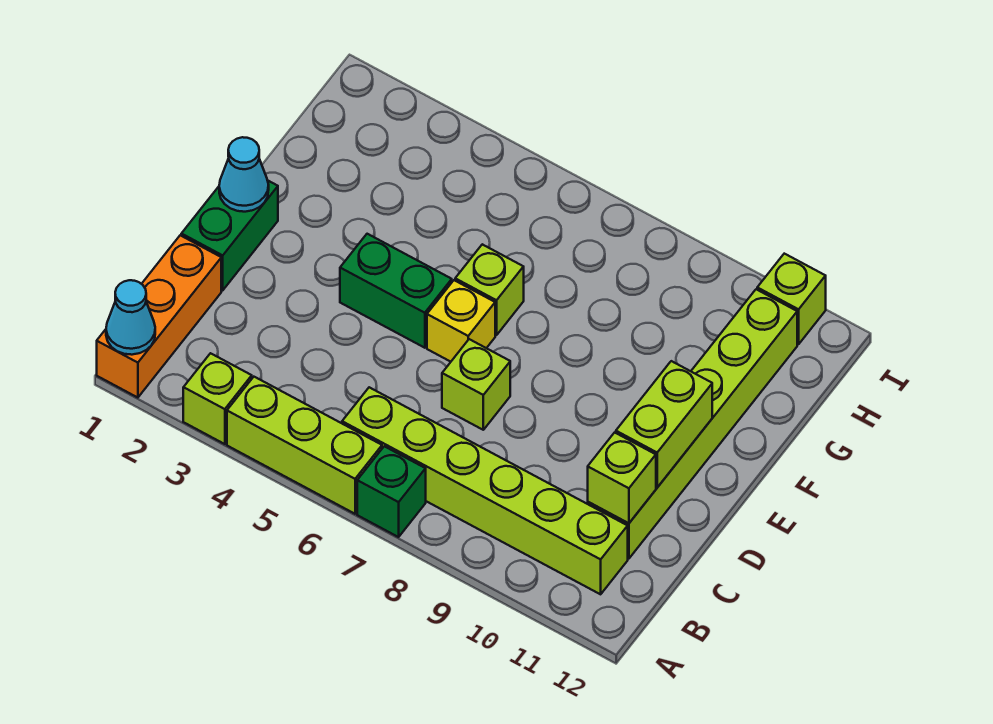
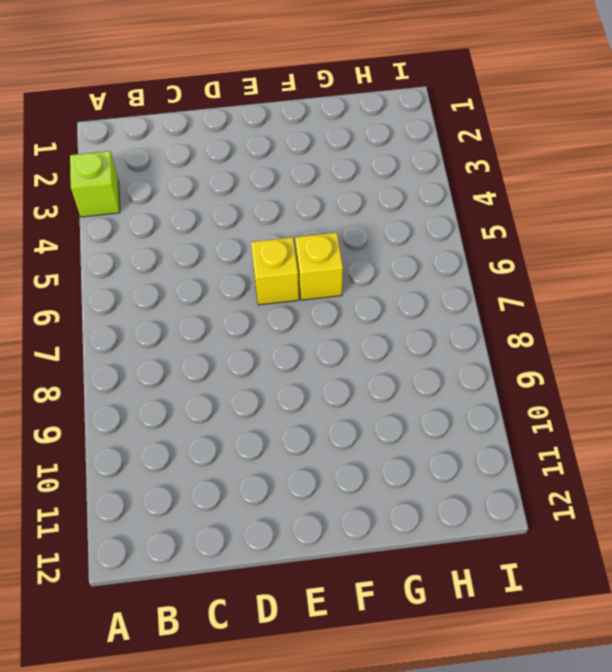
yellow 1x1 brick [295,233,343,300] -> lime 1x1 brick [455,244,524,335]
none -> orange 1x3 brick [97,235,221,398]
none -> lime 1x3 brick [227,377,382,514]
none -> green 1x1 brick [357,446,426,537]

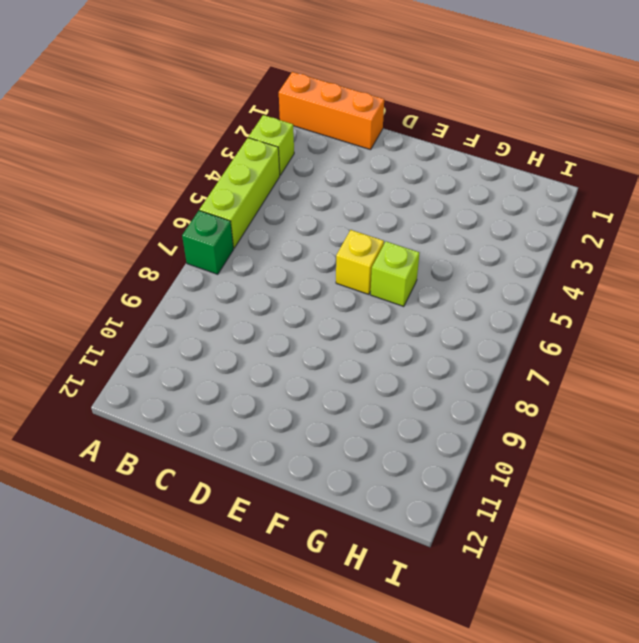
none -> lime 1x6 brick [342,387,628,594]
none -> lime 1x6 brick [588,289,797,559]
none -> green 1x2 brick [181,181,278,290]

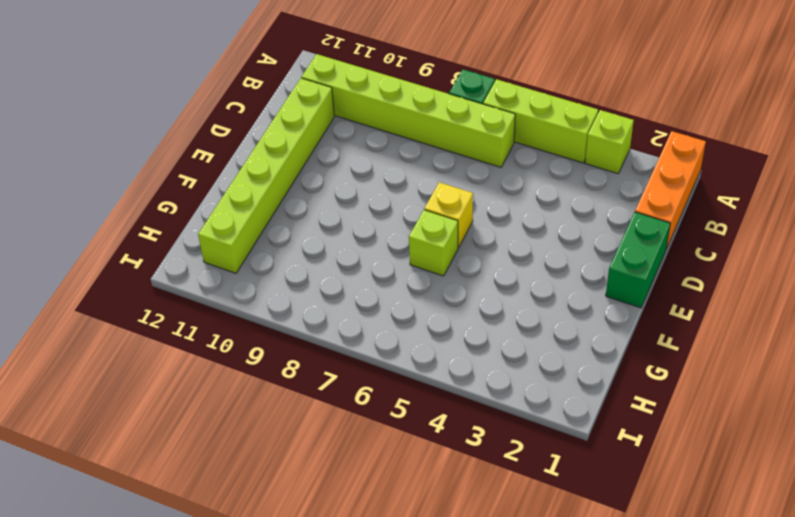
none -> lime 1x1 brick [442,339,510,430]
none -> green 1x2 brick [340,234,452,348]
none -> lime 1x1 brick [757,254,826,344]

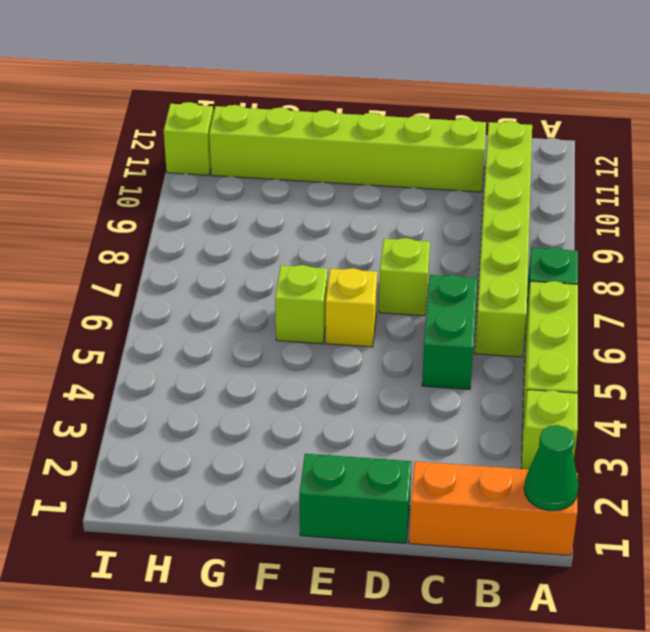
green 1x1 cone [524,425,578,511] -> cyan 1x1 cone [106,280,155,355]
green 1x2 brick [422,275,477,389] -> green 1x2 brick moved to [340,234,452,348]
none -> lime 1x1 brick [588,432,656,523]
none -> lime 1x2 brick [616,361,712,487]
none -> cyan 1x1 cone [219,137,269,212]

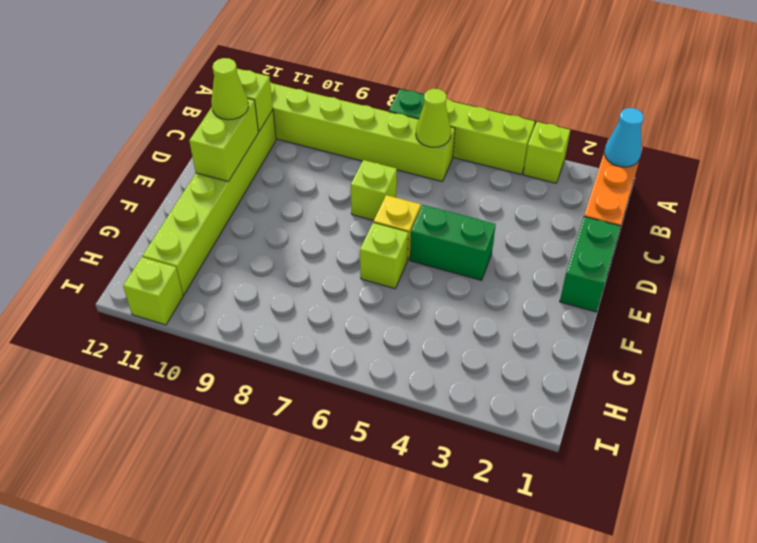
lime 1x1 cone [416,89,451,147] -> none
lime 1x1 cone [211,58,248,120] -> none
none -> cyan 1x1 cone [219,137,269,212]

